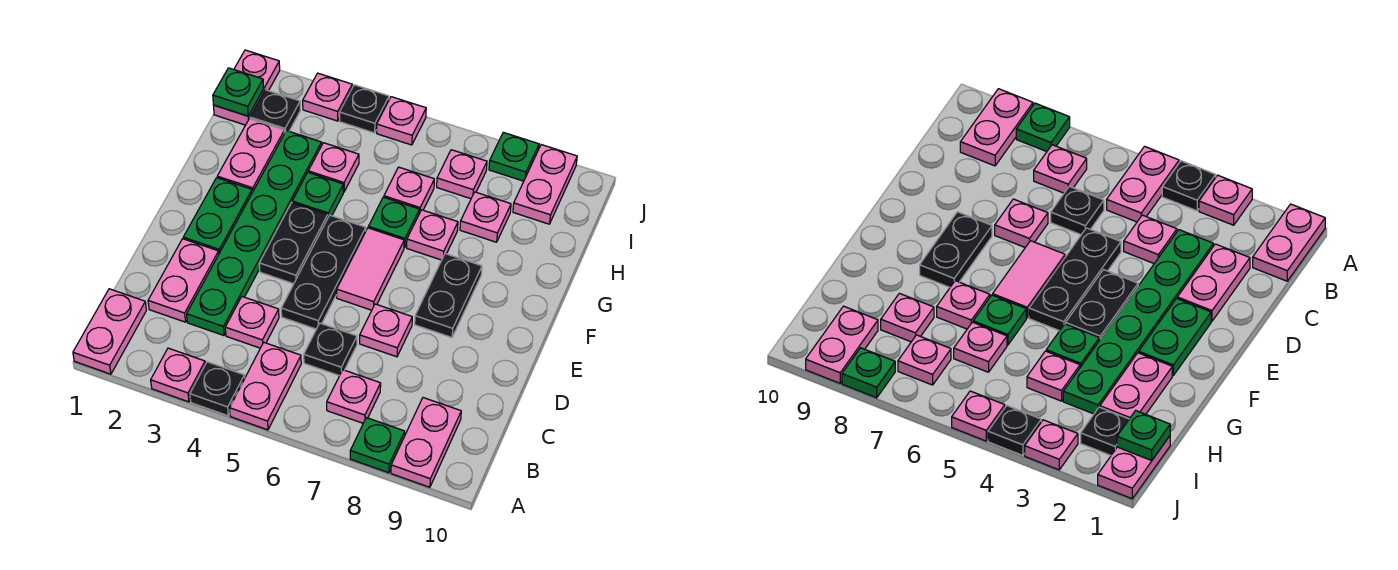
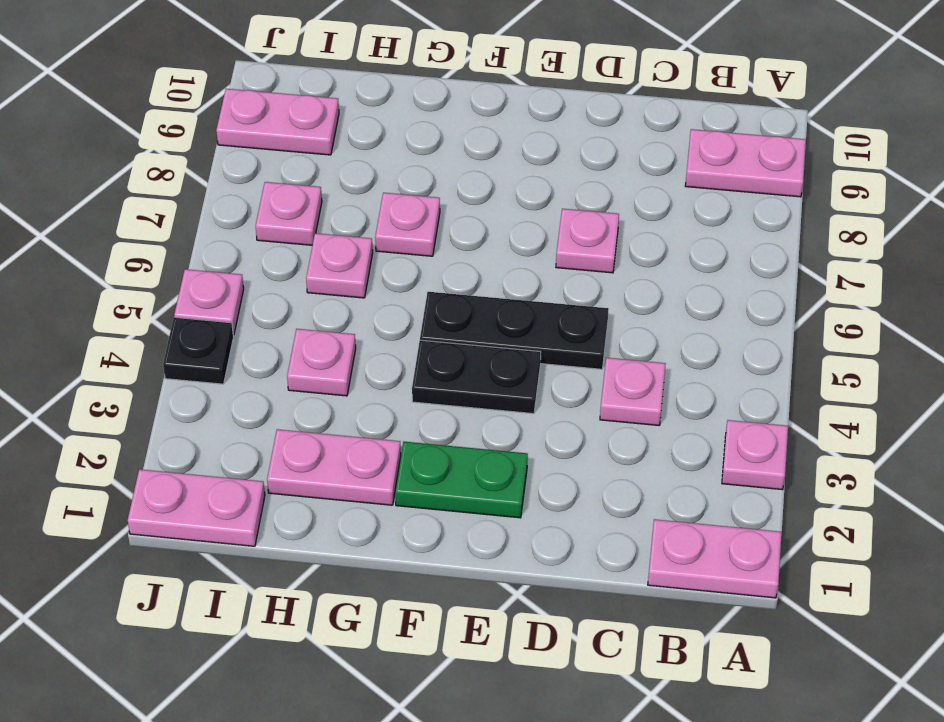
none -> black 1x1 plate [190,362,245,416]
none -> pink 1x2 plate [230,343,301,430]
none -> green 1x1 plate [350,418,405,473]
none -> pink 1x1 plate [327,370,381,423]

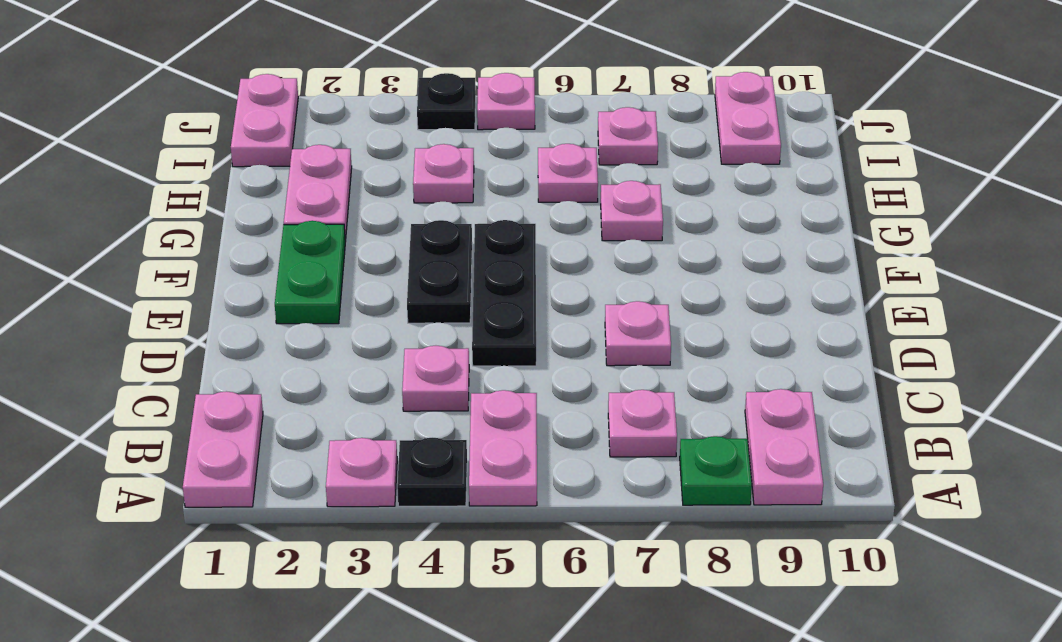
none -> pink 1x2 plate [148,239,219,322]
none -> green 1x6 plate [187,131,322,335]
none -> black 1x1 plate [304,323,357,376]
none -> pink 1x2 tile [337,228,404,310]

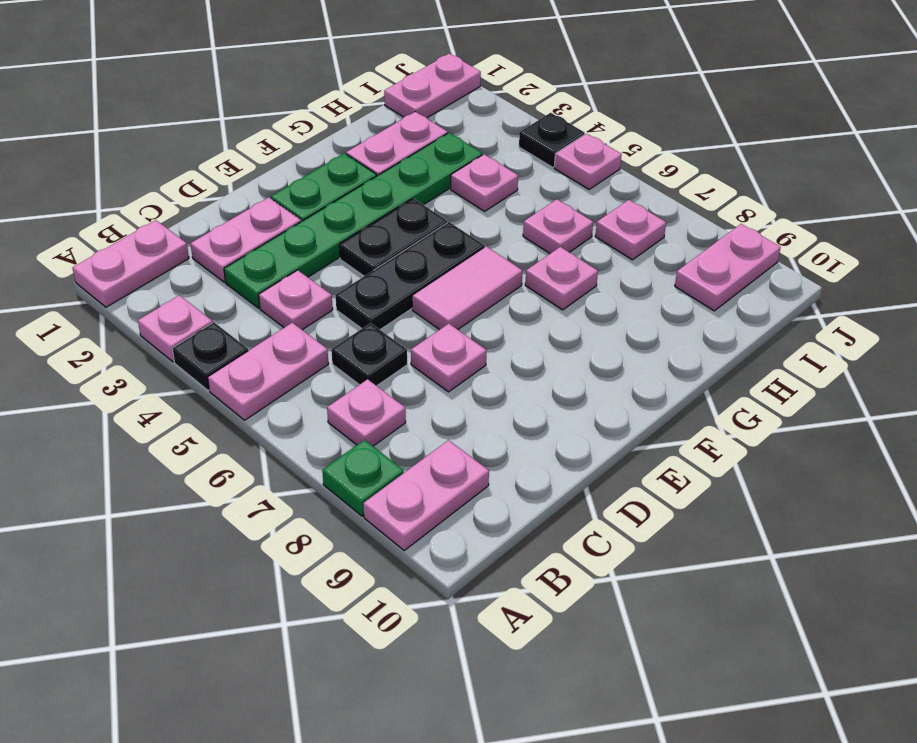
none -> black 1x2 plate [415,254,482,337]
none -> green 1x1 plate [292,173,343,217]
none -> green 1x1 plate [368,197,420,248]
none -> pink 1x1 plate [460,192,511,242]

